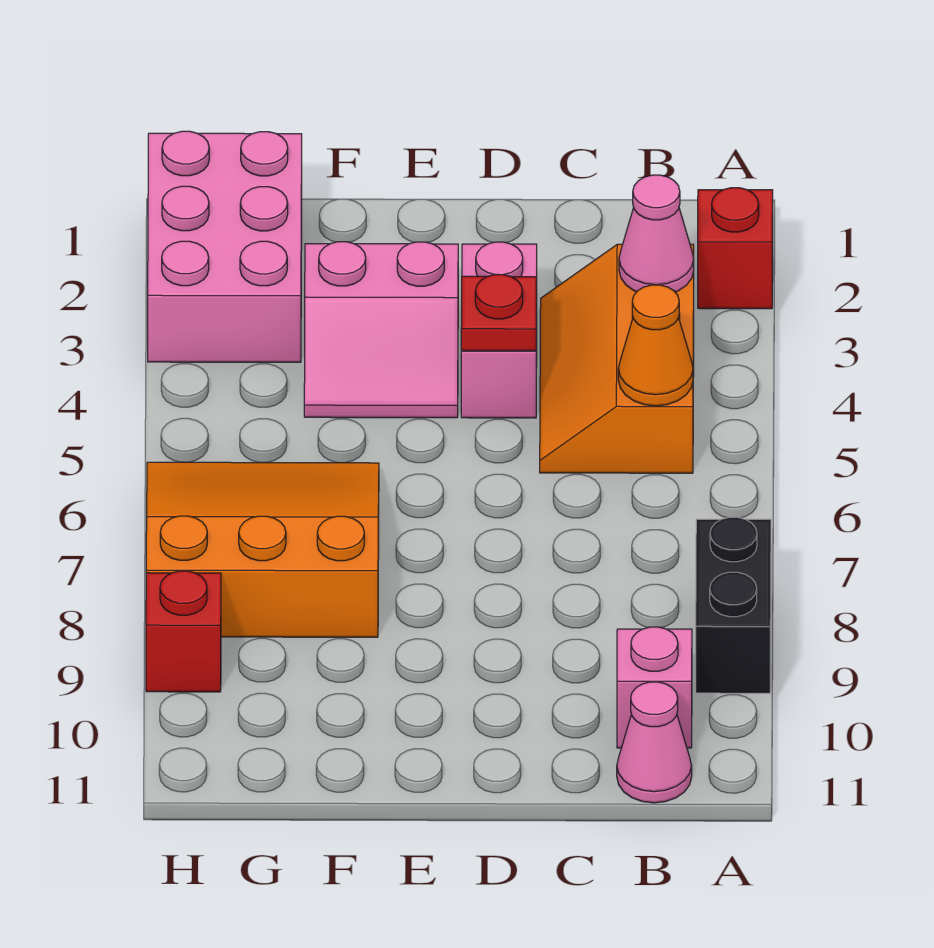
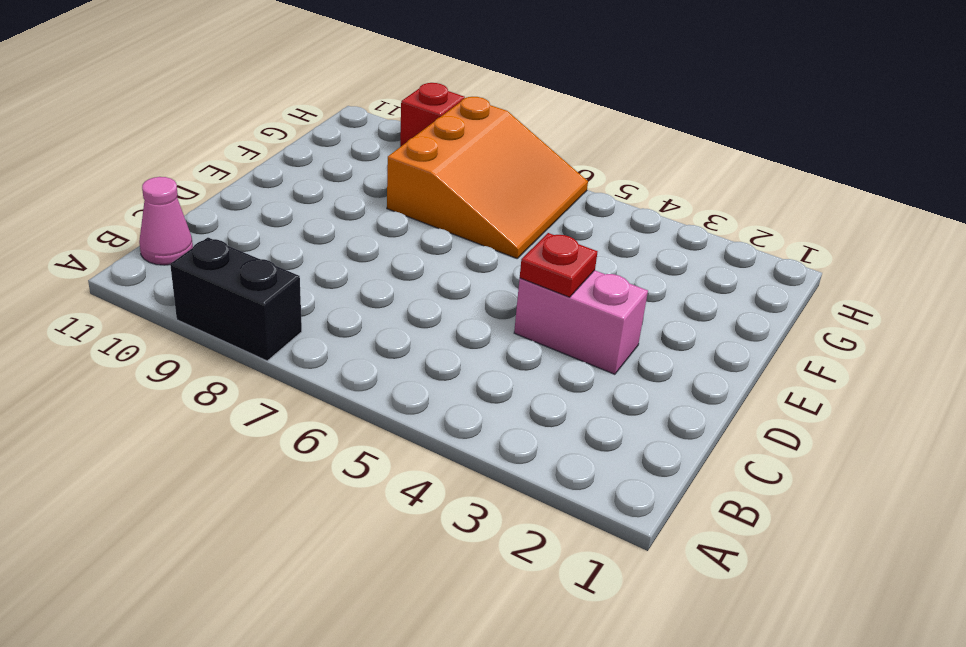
none -> red 1x1 brick [698,188,773,309]
none -> orange 2x3 slope [540,244,694,473]
none -> pink 1x1 brick [617,627,692,748]

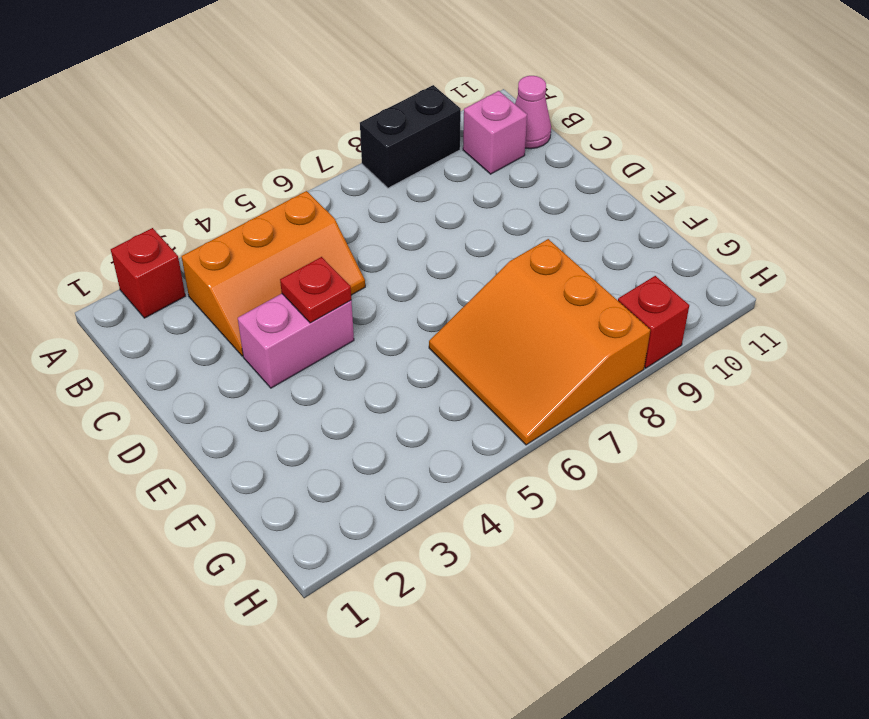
none -> pink 2x2 slope [304,242,458,418]
none -> pink 2x3 brick [148,131,302,362]
none -> pink 1x1 cone [619,175,694,292]

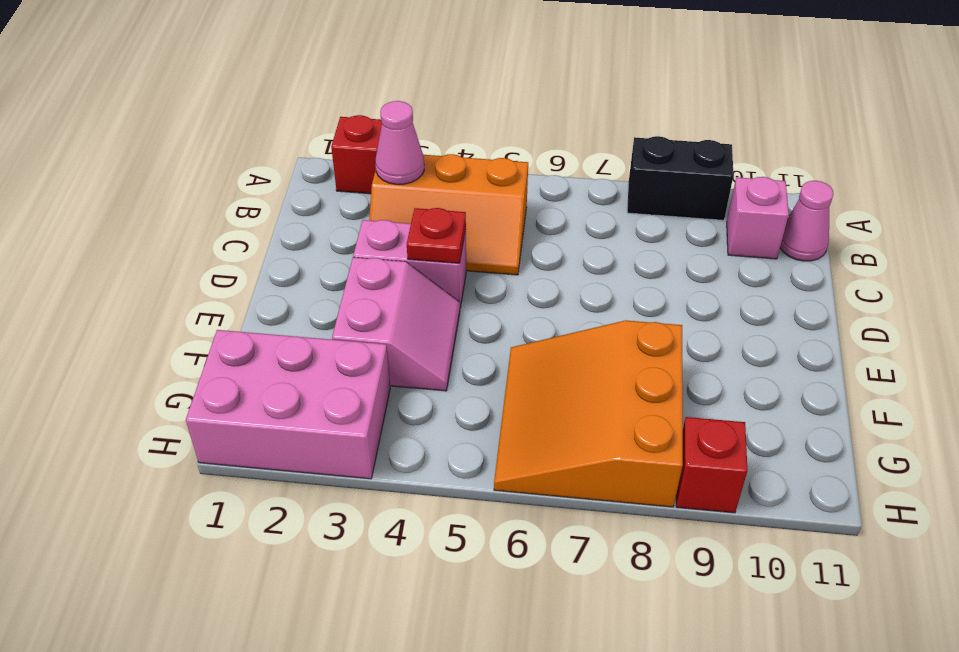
none -> orange 1x1 cone [618,285,693,406]

